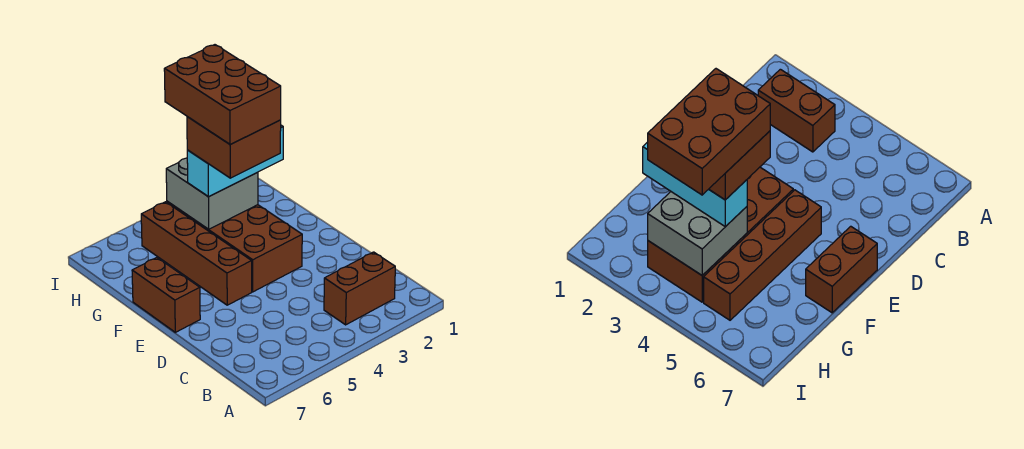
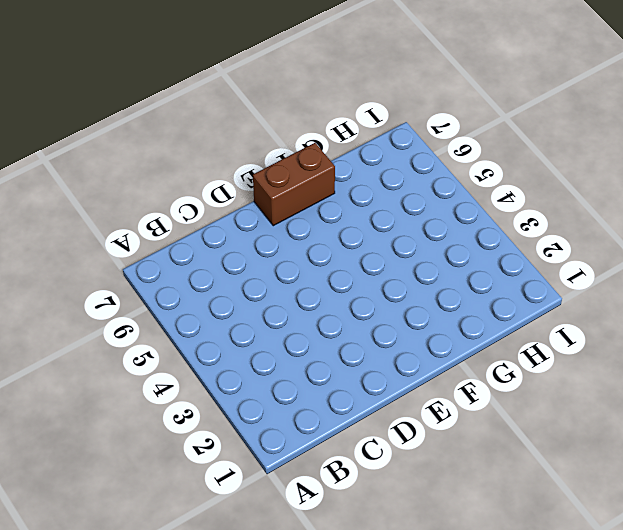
none -> brown 1x2 brick [324,252,395,325]
none -> brown 2x4 brick [167,201,302,292]

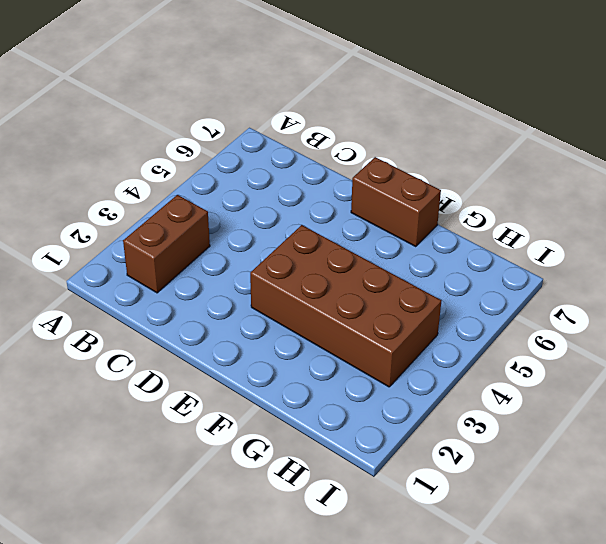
none -> brown 1x4 brick [141,202,252,305]
none -> grey 2x2 brick [166,158,258,229]

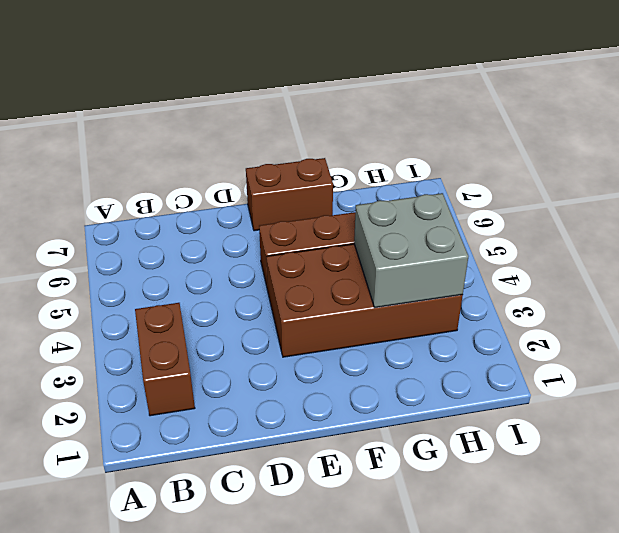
none -> cyan 1x3 brick [187,125,283,197]
none -> brown 2x2 brick [187,117,281,178]

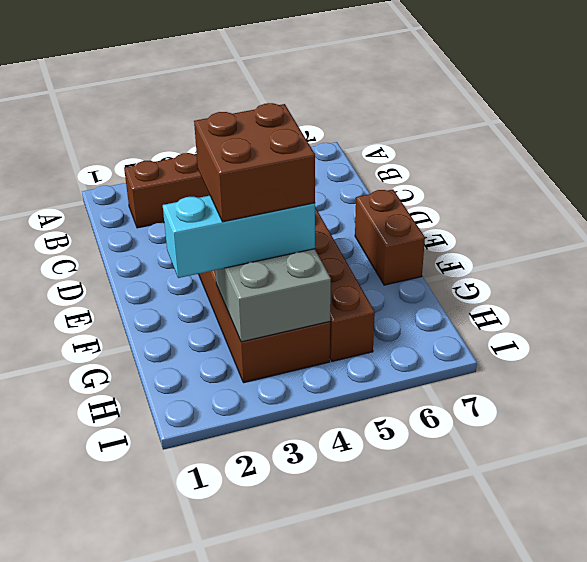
none -> brown 2x3 brick [164,45,281,145]

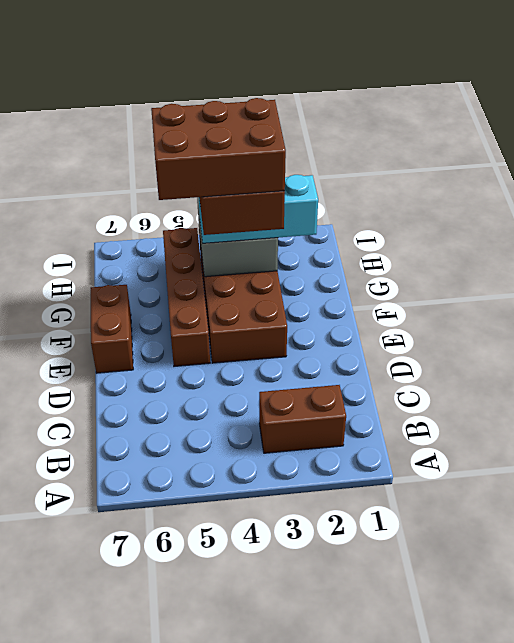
brown 2x3 brick [151,98,286,200] -> brown 2x3 brick turned to [164,45,281,145]

